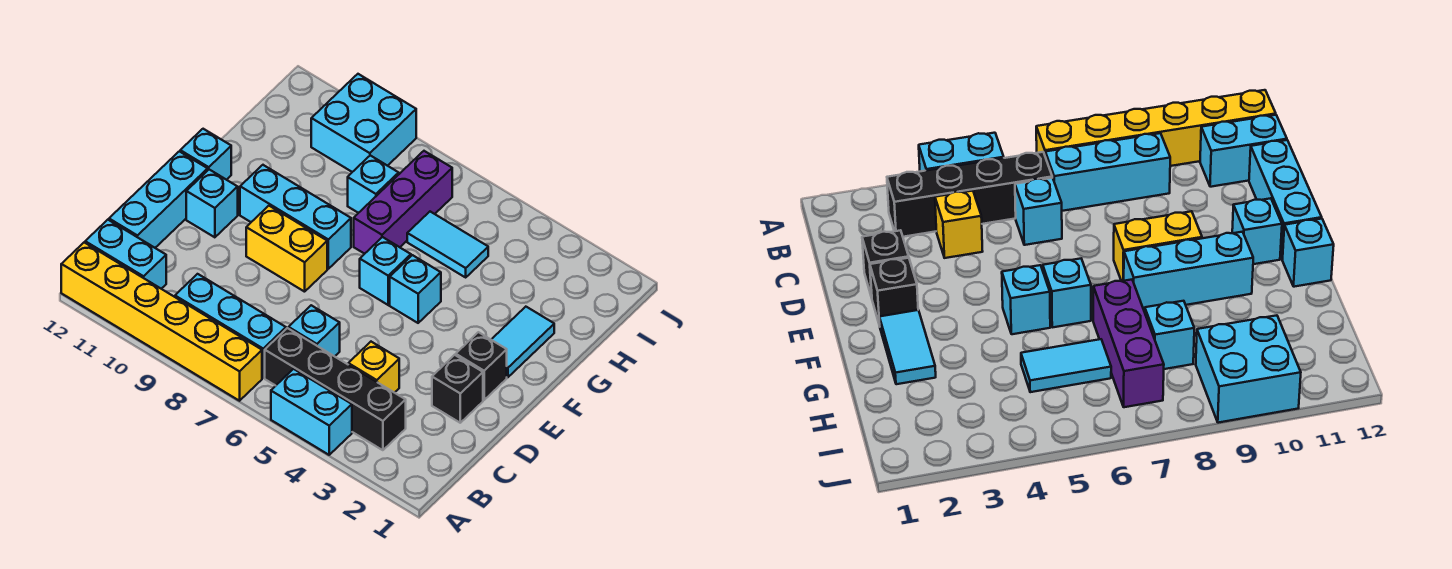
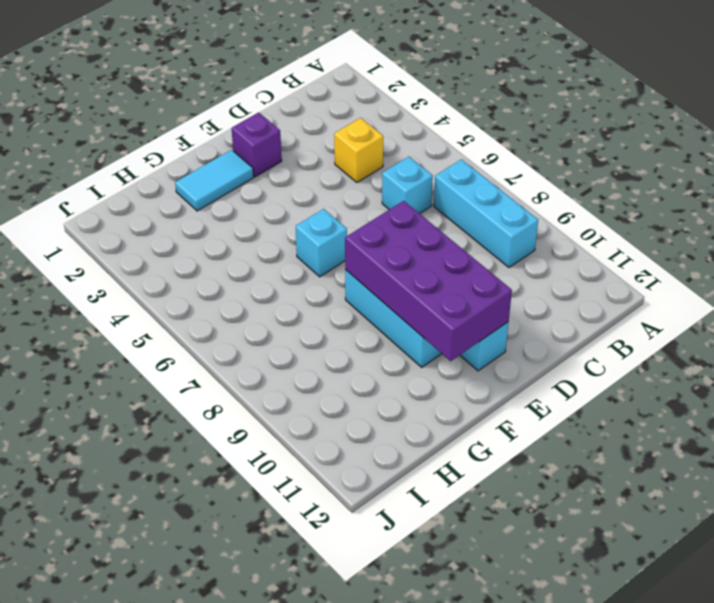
purple 1x1 brick [232,112,282,177] -> black 1x1 brick [456,332,507,400]
purple 2x4 brick [345,201,512,361] -> none
none -> cyan 1x2 brick [271,369,352,455]
none -> yellow 1x6 brick [61,242,262,401]
none -> black 1x4 brick [265,328,406,450]

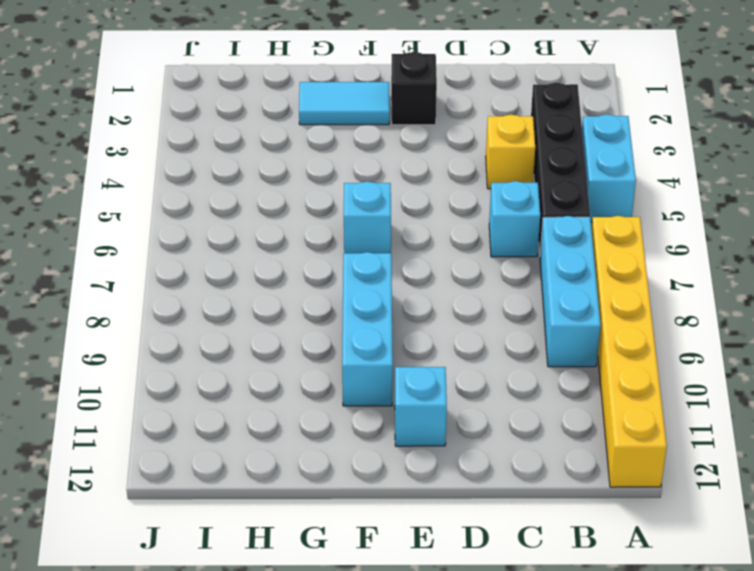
none -> cyan 1x2 brick [85,220,166,289]
none -> cyan 1x3 brick [109,151,208,248]
none -> black 1x1 brick [432,355,483,423]

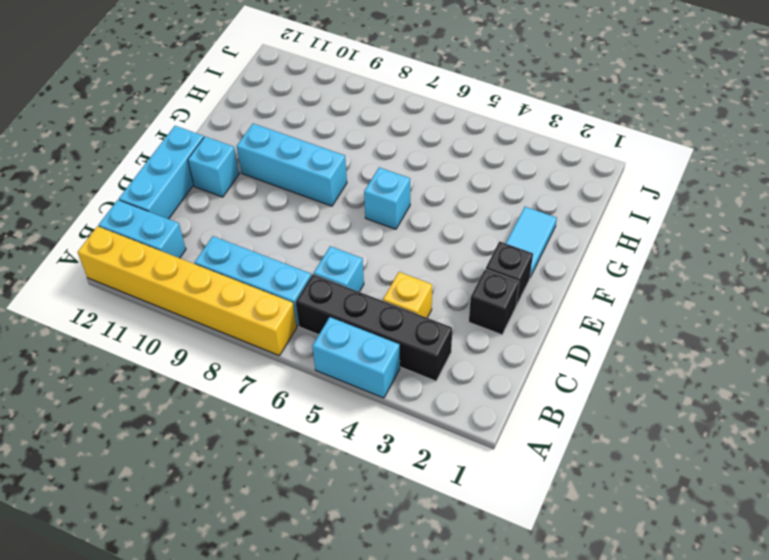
none -> yellow 1x2 brick [246,206,327,292]
none -> cyan 1x1 brick [390,255,441,323]
none -> cyan 1x1 brick [180,129,231,180]

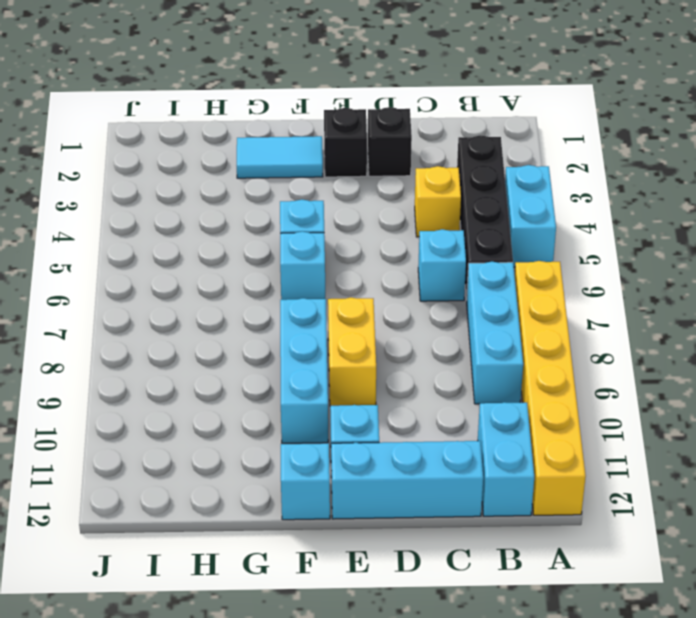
none -> purple 1x3 brick [354,151,452,254]
none -> cyan 1x2 tile [407,212,488,277]
none -> cyan 1x1 brick [348,155,399,213]

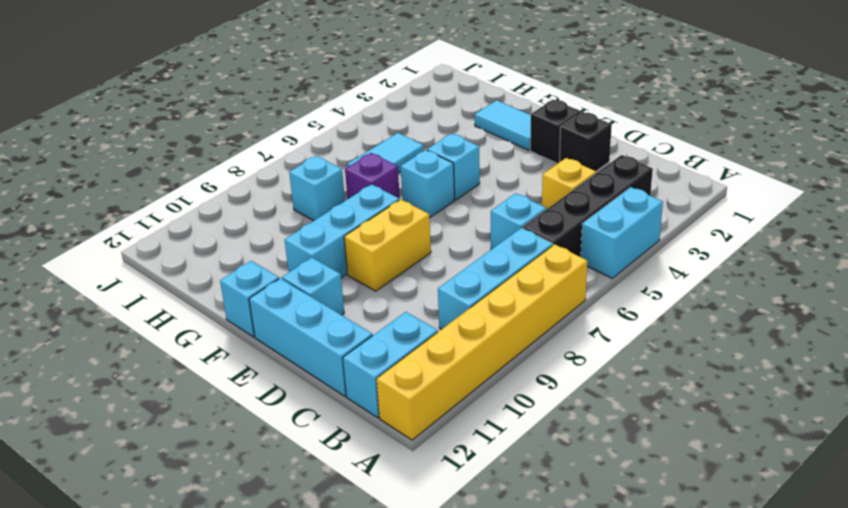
purple 1x1 brick [345,153,400,200] -> purple 1x3 brick [354,151,452,254]
none -> cyan 2x2 brick [311,74,416,172]

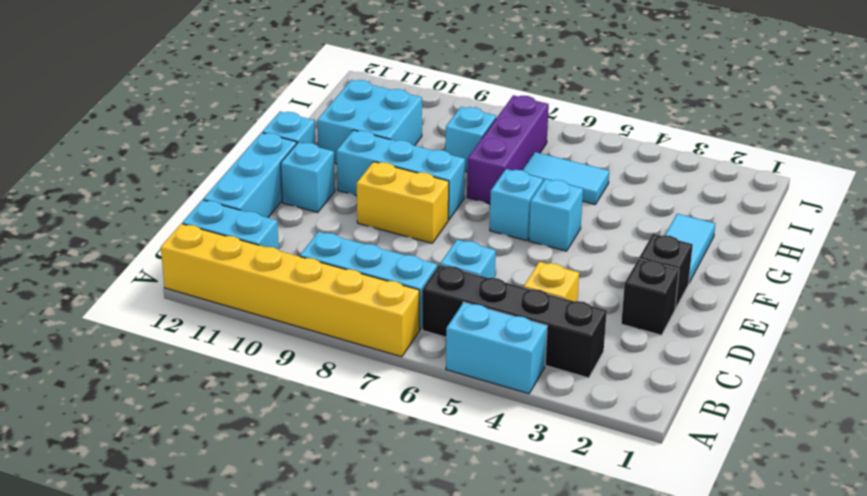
cyan 2x2 brick [317,80,422,164] -> cyan 2x2 brick moved to [311,74,416,172]

